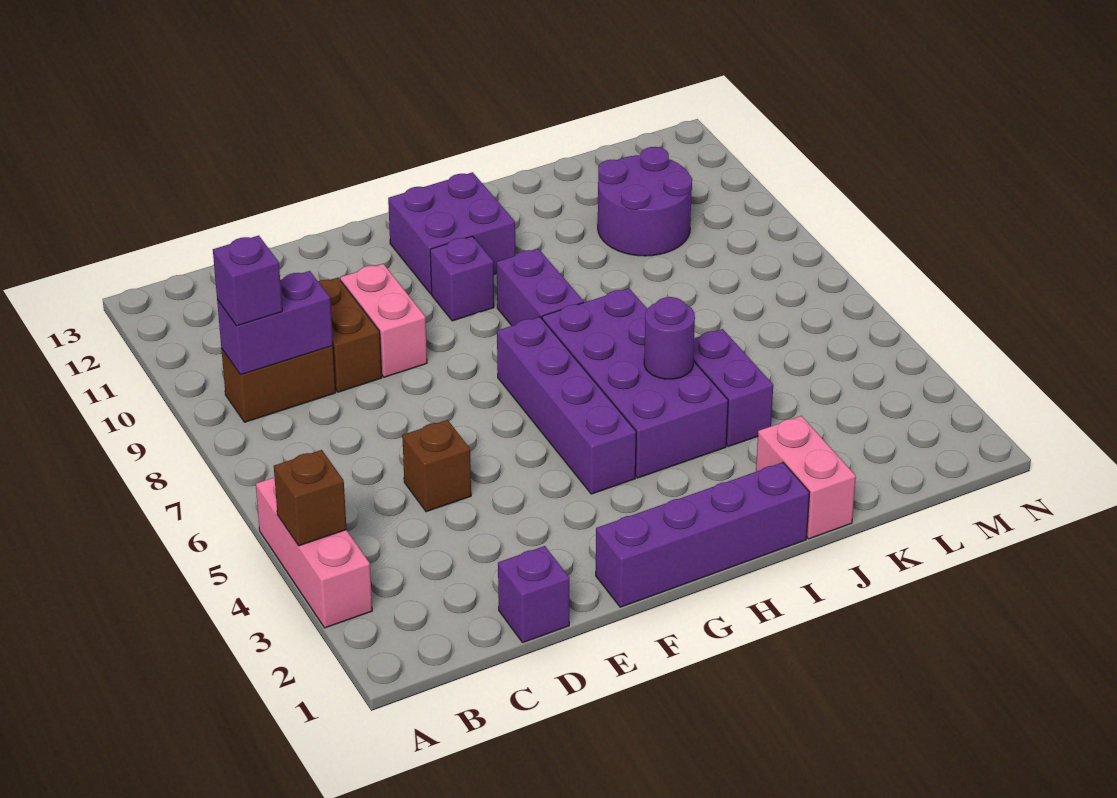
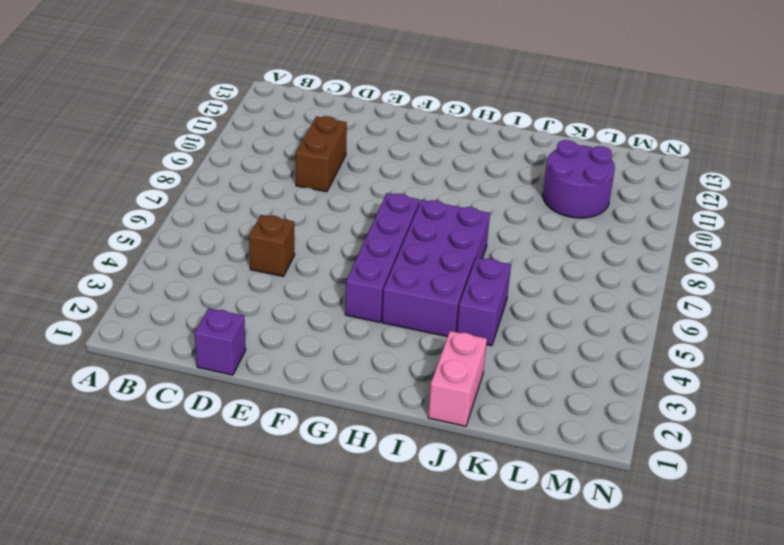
none -> pink 1x3 brick [256,477,372,628]
none -> brown 1x2 brick [221,346,336,422]
none -> pink 1x2 brick [340,264,427,377]

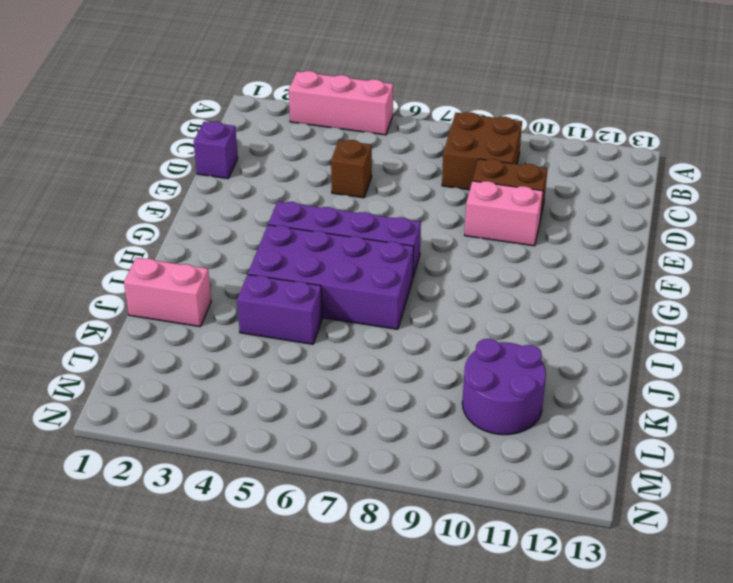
brown 2x2 brick [442,112,522,190] -> brown 1x2 brick [221,346,336,422]
none -> purple 1x4 brick [596,462,810,607]
none -> purple 1x1 brick [430,236,494,321]
none -> purple 2x2 brick [388,172,515,294]

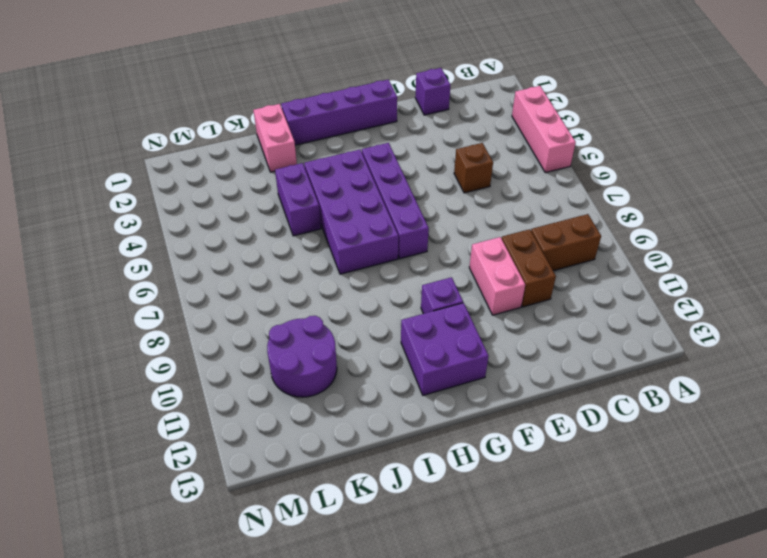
none -> purple 1x2 brick [497,249,584,326]
none -> brown 1x1 brick [274,450,347,546]
none -> purple 1x2 brick [217,271,333,375]

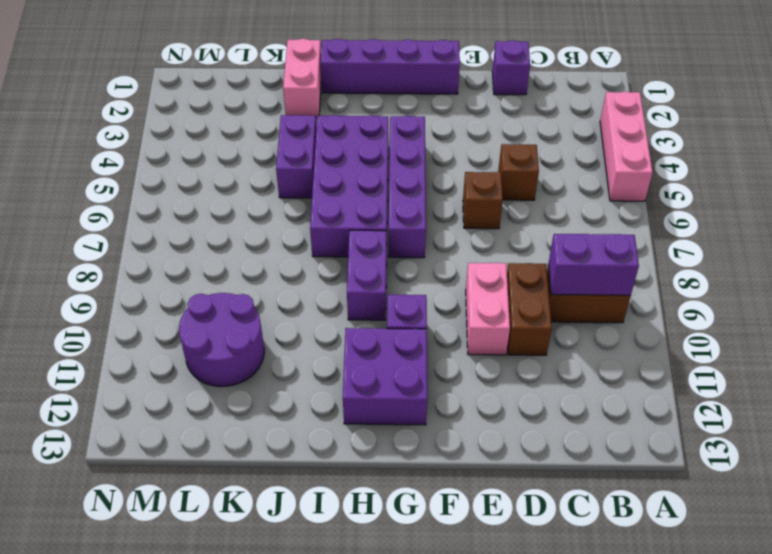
brown 1x1 brick [463,172,503,229] -> brown 1x1 brick moved to [274,450,347,546]
none -> purple 1x1 round brick [644,297,695,379]
none -> purple 1x1 brick [213,236,282,326]

